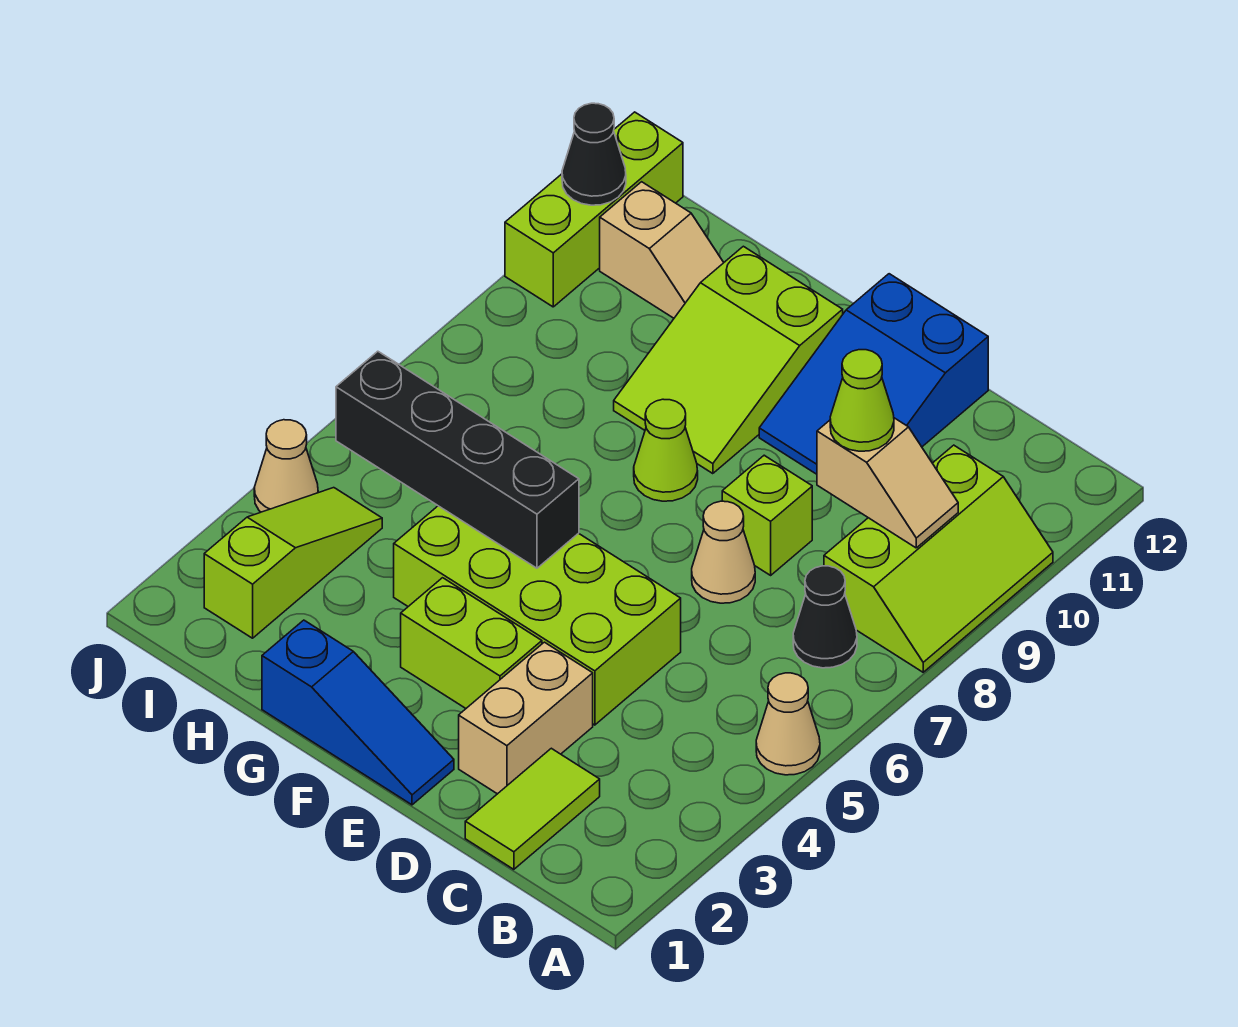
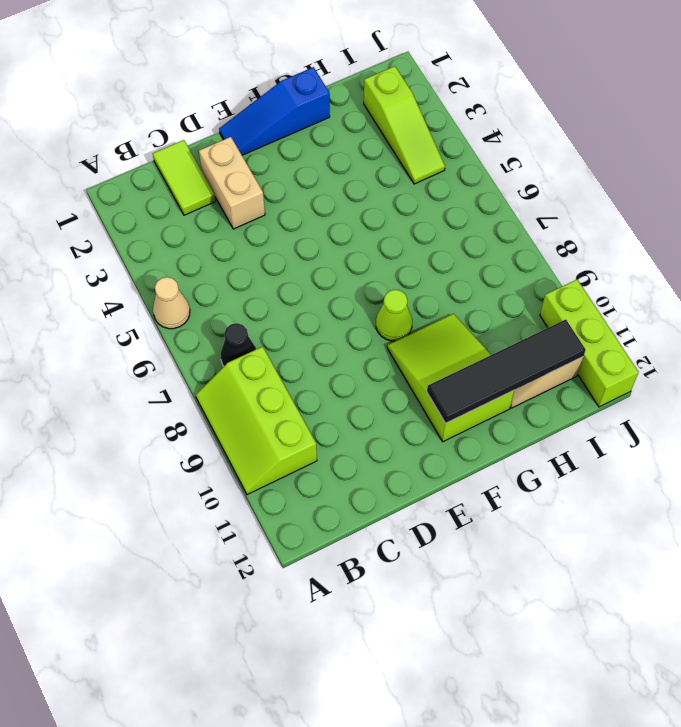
black 1x4 tile [427,319,586,423] -> none
none -> lime 2x4 brick [394,506,681,725]
none -> tan 1x1 cone [692,501,755,603]
none -> lime 1x1 brick [722,455,812,575]

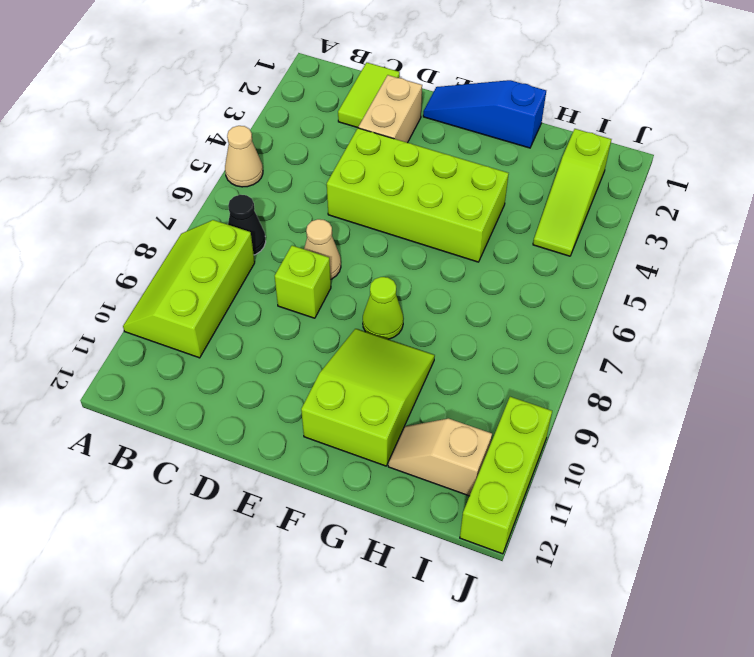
none -> blue 2x3 slope [759,274,988,474]
none -> lime 1x2 brick [401,578,542,708]
none -> tan 1x1 cone [254,420,318,512]

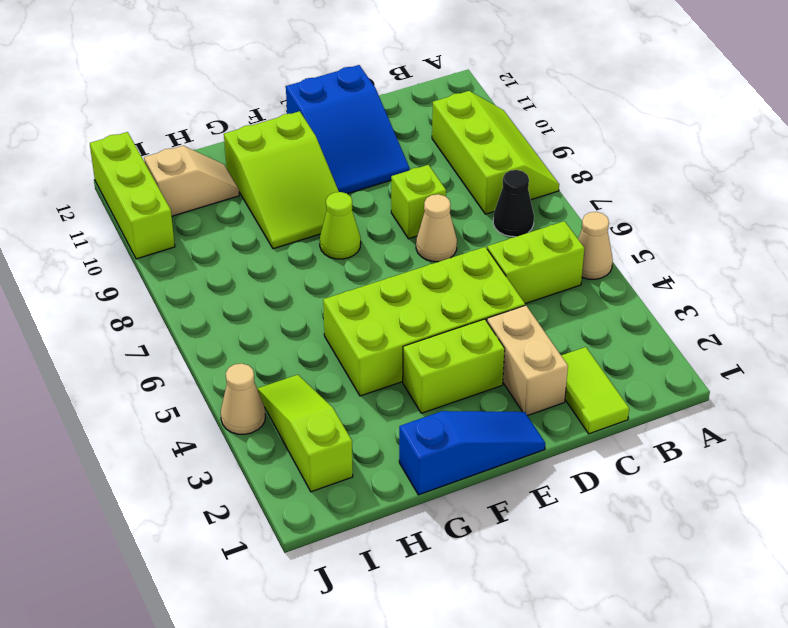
lime 1x2 brick [487,221,584,304] -> none
none -> tan 1x2 slope [817,418,958,548]
none -> black 1x4 brick [336,351,579,568]
none -> black 1x1 cone [562,103,626,205]

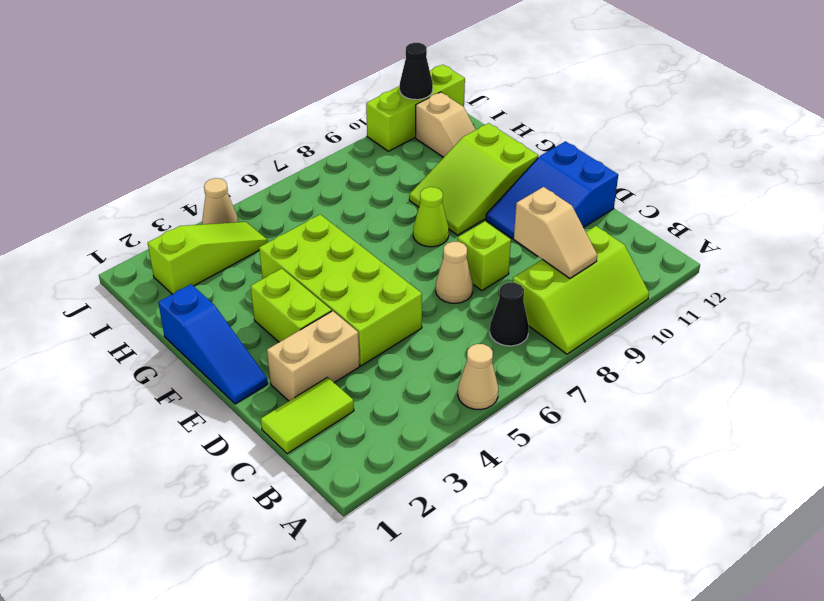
none -> black 1x4 brick [336,351,579,568]
none -> lime 1x1 cone [830,350,894,451]

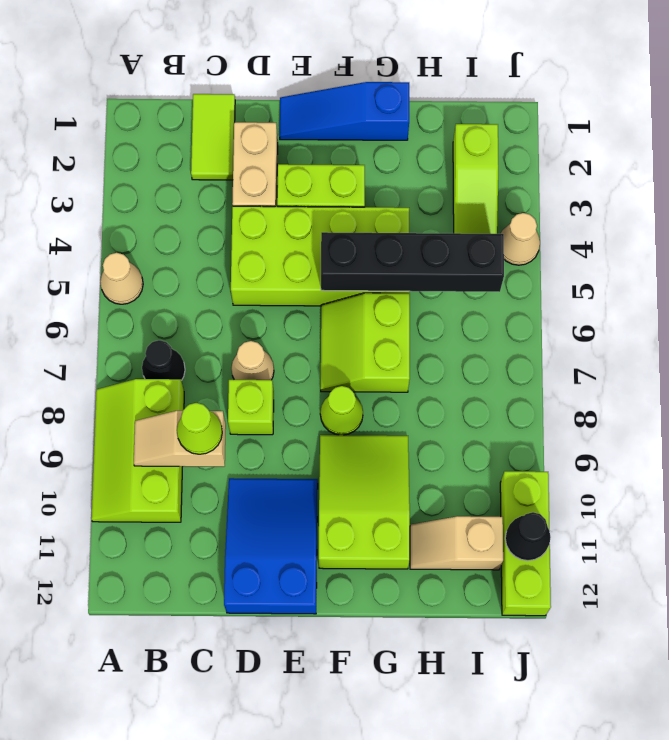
lime 2x2 slope [321,293,410,392] -> none

